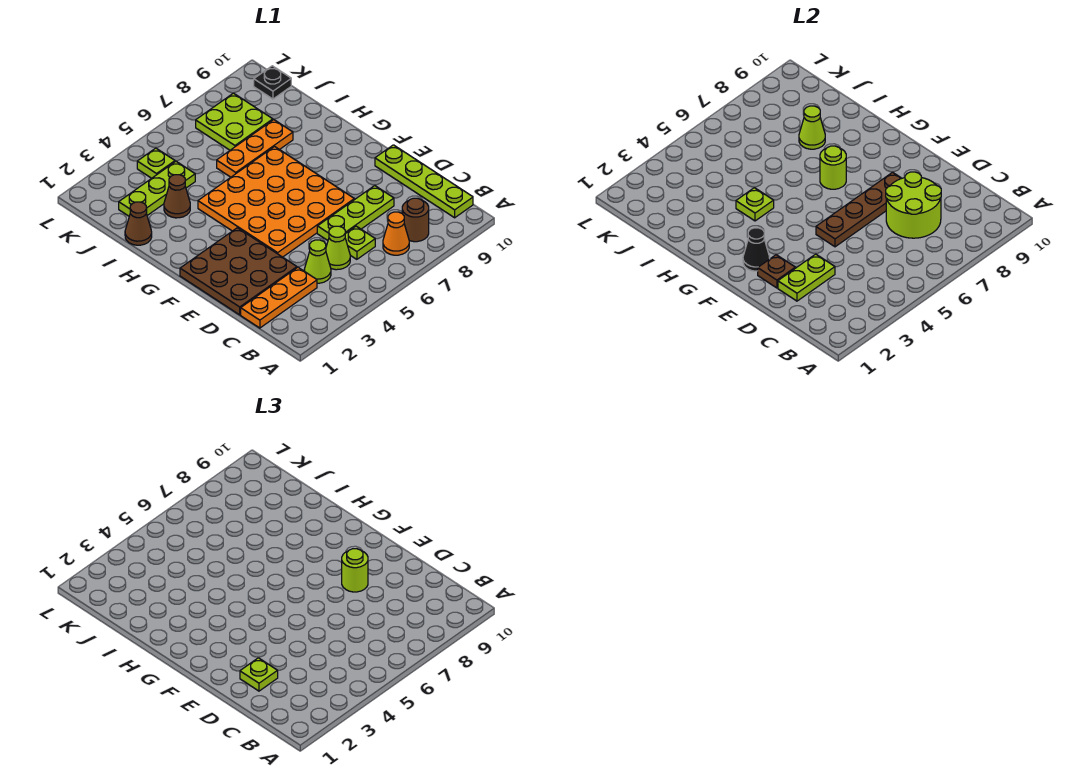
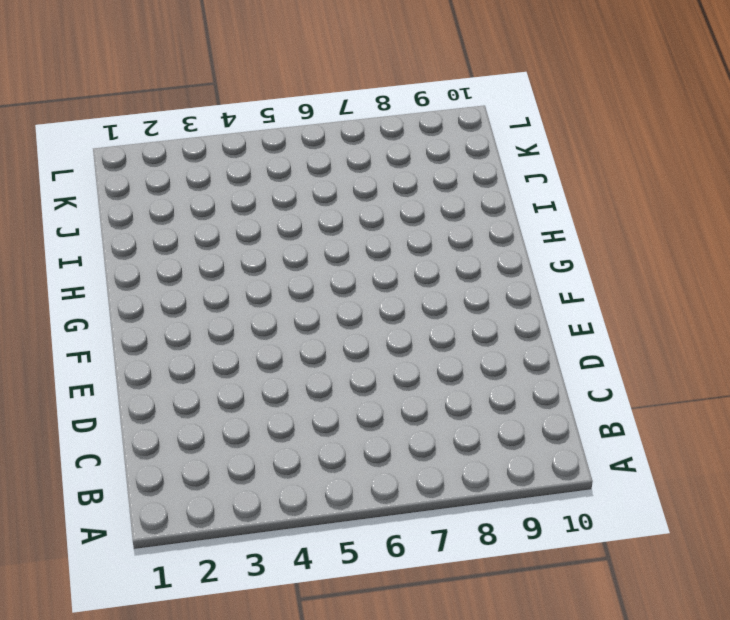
none -> orange 1x1 cone [383,212,409,255]
none -> brown 1x1 round brick [402,198,429,242]
none -> lime 1x4 plate [375,145,473,218]

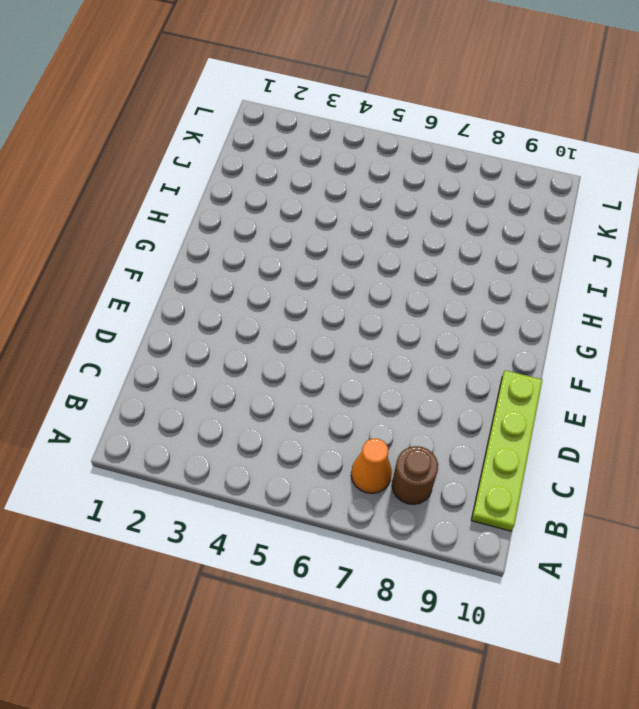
none -> orange 1x3 plate [241,268,317,328]
none -> lime 1x1 cone [304,240,331,283]
none -> lime 1x1 cone [326,226,350,270]

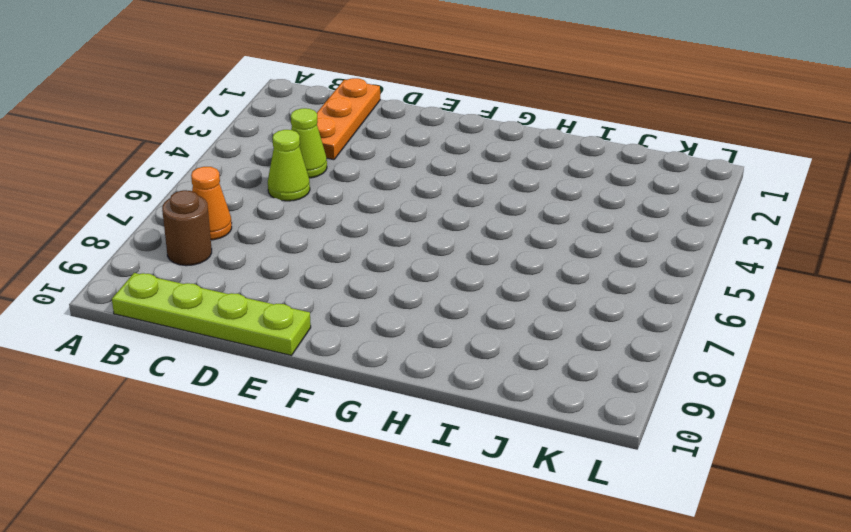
none -> lime 1x1 plate [345,226,375,259]
none -> brown 3x3 plate [180,228,297,315]
none -> lime 1x3 plate [317,186,394,240]

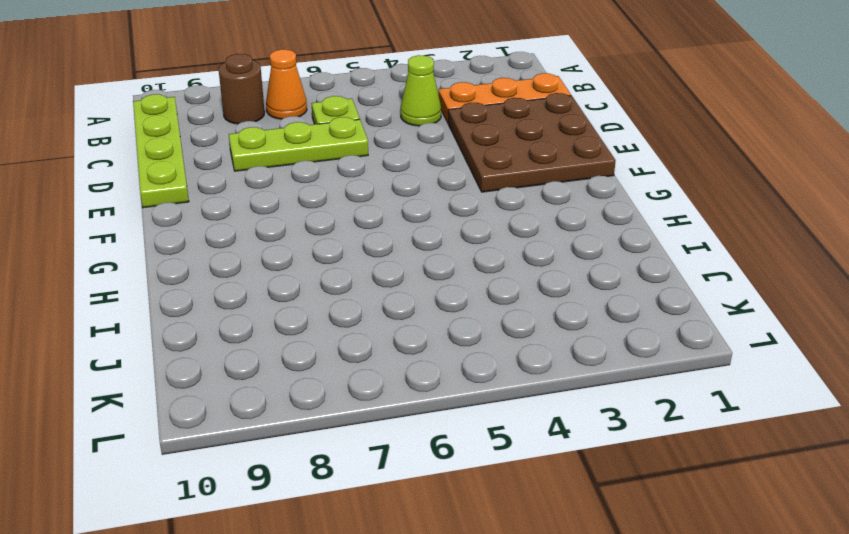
none -> lime 1x1 cone [326,226,350,270]
none -> orange 4x4 plate [198,147,354,257]
none -> brown 1x1 cone [125,202,152,245]

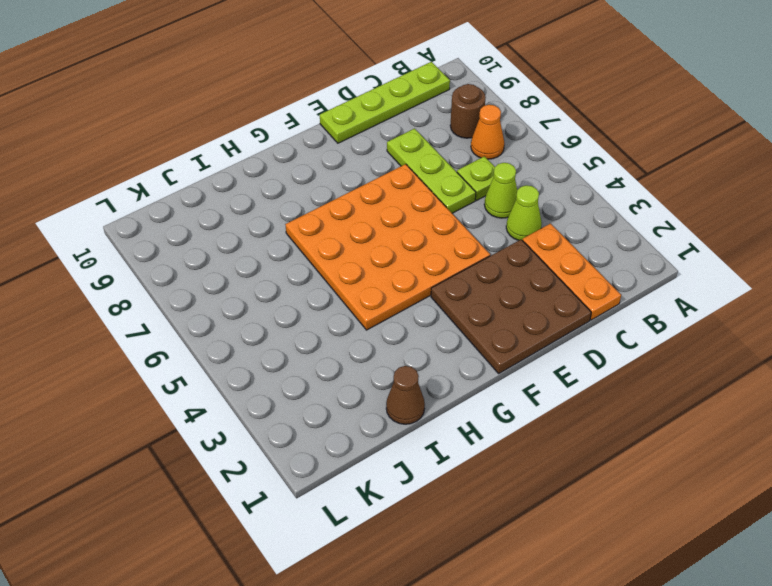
none -> brown 1x1 cone [164,175,190,218]
none -> orange 1x3 plate [217,120,293,177]
none -> lime 1x3 plate [119,162,195,216]

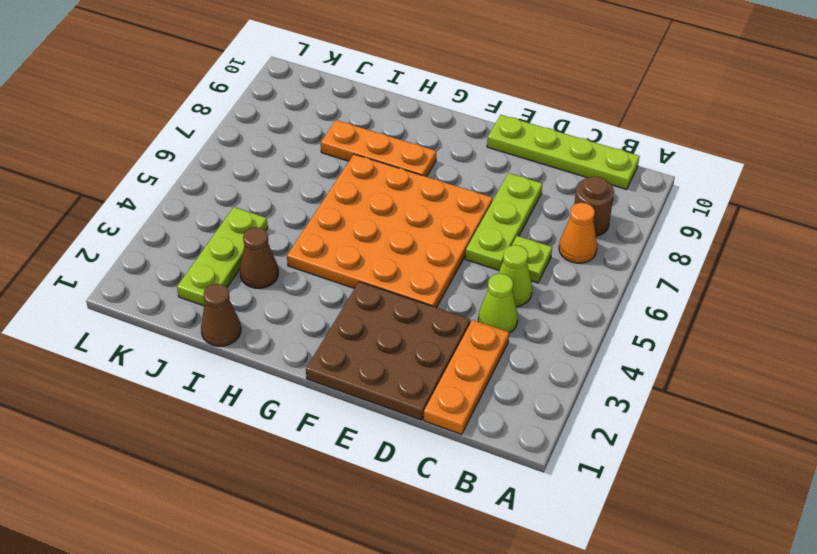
orange 1x3 plate [321,120,436,177] -> orange 1x3 plate turned to [217,120,293,177]
none -> lime 2x2 plate [196,93,273,150]
none -> lime 1x1 plate [137,148,175,178]
none -> black 1x1 plate [254,66,291,99]

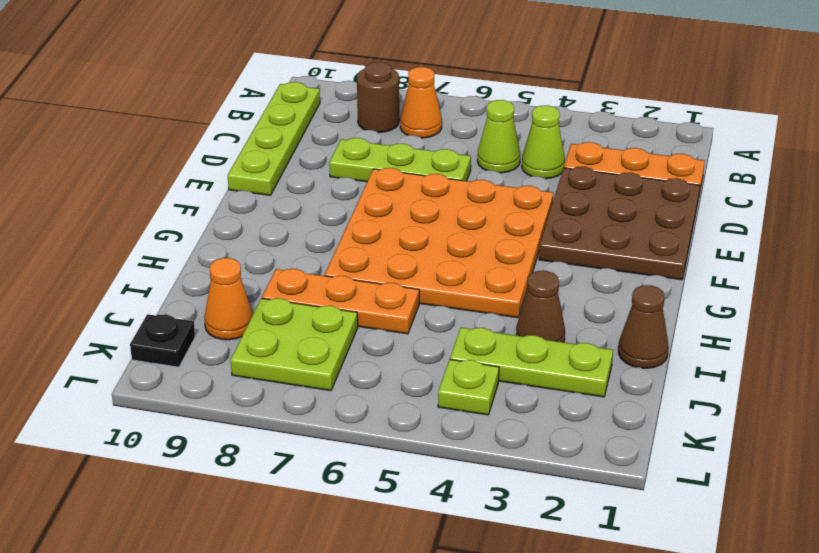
orange 1x1 cone [204,258,253,340] -> none
none -> lime 1x1 plate [345,226,375,259]
none -> lime 2x2 round brick [886,172,941,238]
none -> lime 1x2 plate [778,254,835,301]

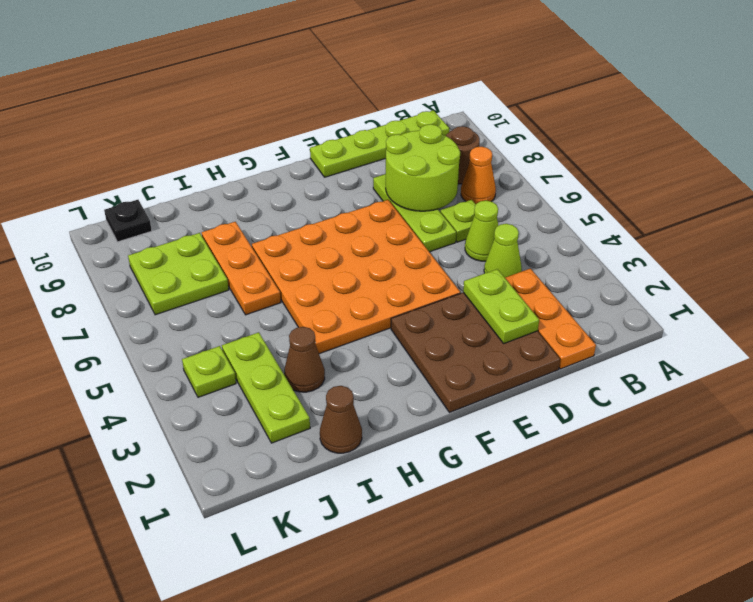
none -> brown 1x1 plate [758,255,795,288]
none -> brown 1x4 plate [816,172,902,247]
none -> black 1x1 cone [743,228,770,271]

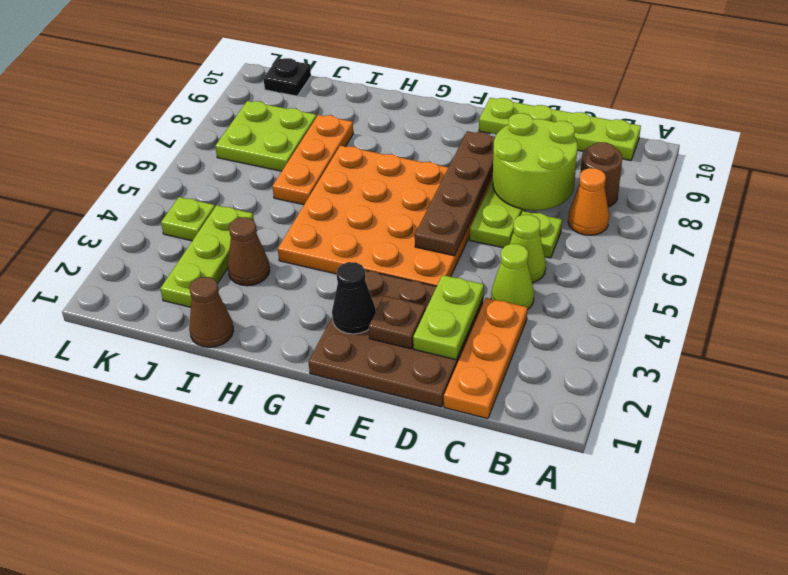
none -> lime 1x1 round brick [820,146,846,189]
none -> lime 1x1 plate [736,188,774,221]
none -> lime 1x1 cone [799,106,825,149]

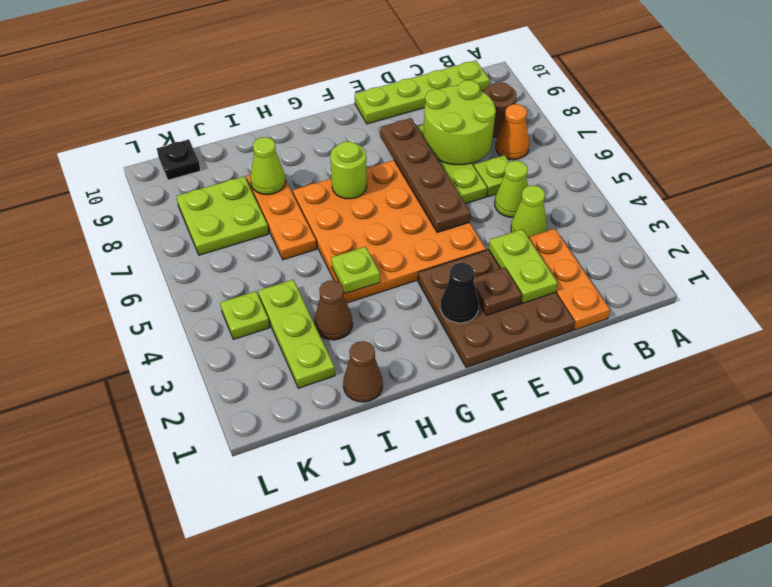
none -> lime 1x1 plate [240,658,278,691]
none -> lime 1x1 round brick [342,549,368,592]

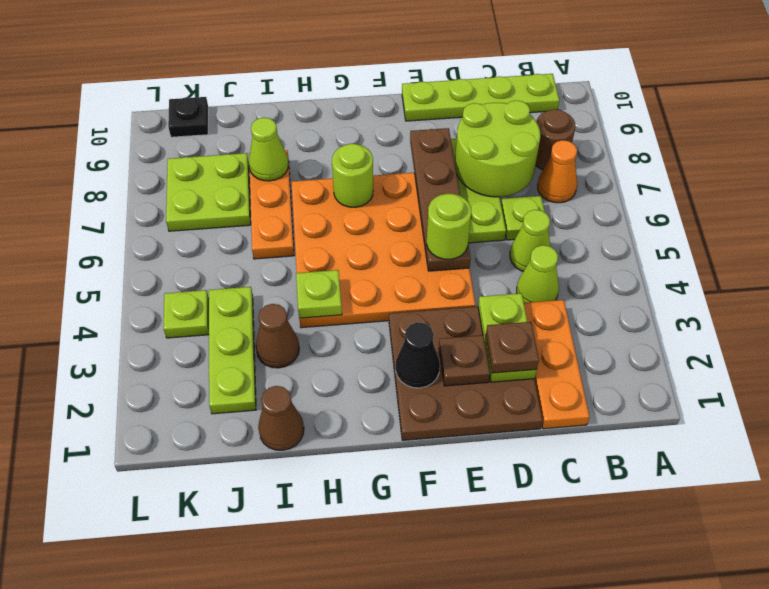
brown 1x1 plate [486,322,539,373] -> lime 1x1 plate [240,658,278,691]
lime 1x1 round brick [426,194,471,259] -> lime 1x1 round brick moved to [342,549,368,592]

